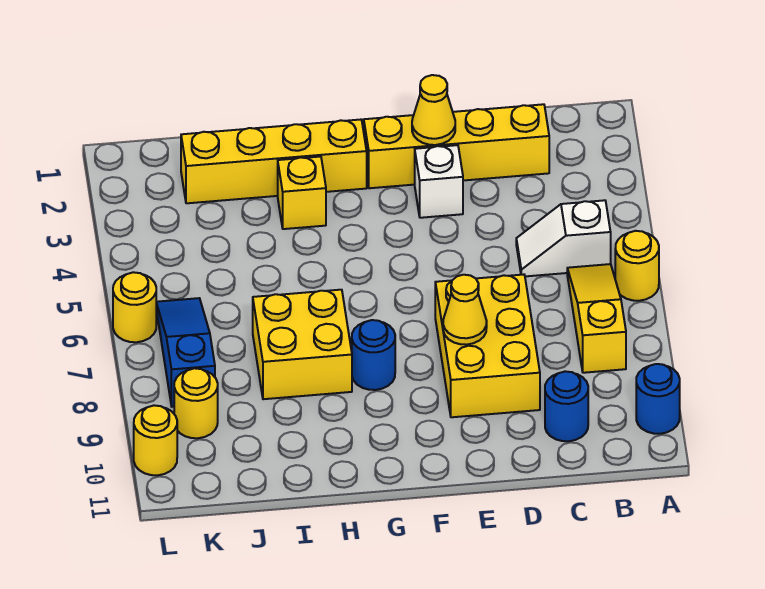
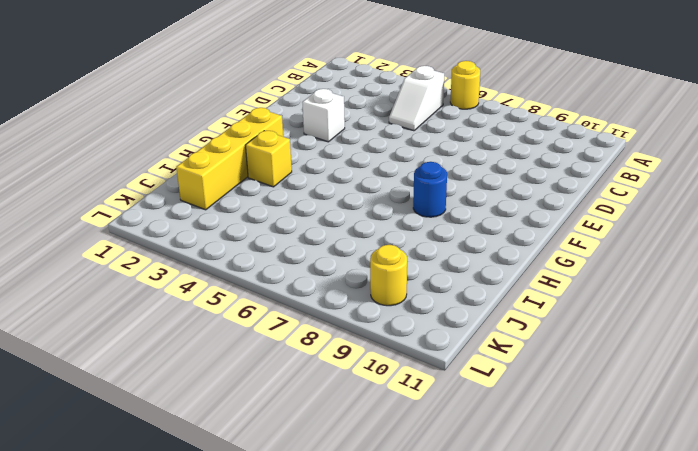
none -> blue 1x1 round brick [636,364,680,434]
none -> yellow 1x3 slope [567,264,626,373]
none -> yellow 1x4 brick [364,104,549,188]

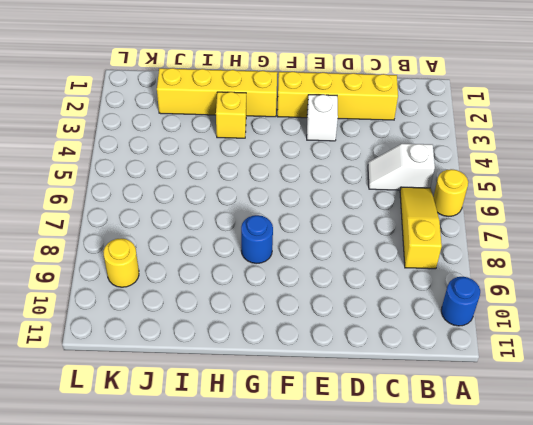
none -> blue 1x1 round brick [545,371,588,441]
none -> yellow 2x3 brick [435,275,540,417]
none -> yellow 2x2 brick [253,290,352,399]

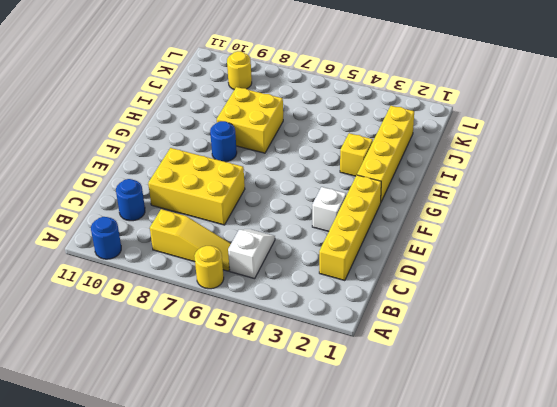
none -> blue 1x3 slope [156,298,215,407]
none -> yellow 1x1 round brick [113,272,156,342]
none -> yellow 1x1 round brick [134,405,177,475]

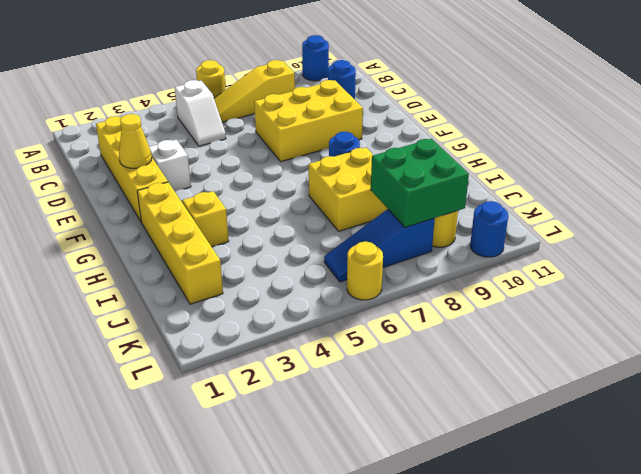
green 2x2 brick [371,139,469,228] -> none
blue 1x1 round brick [470,201,508,257] -> yellow 1x1 round brick [134,405,177,475]
none -> yellow 1x1 cone [443,275,487,345]

